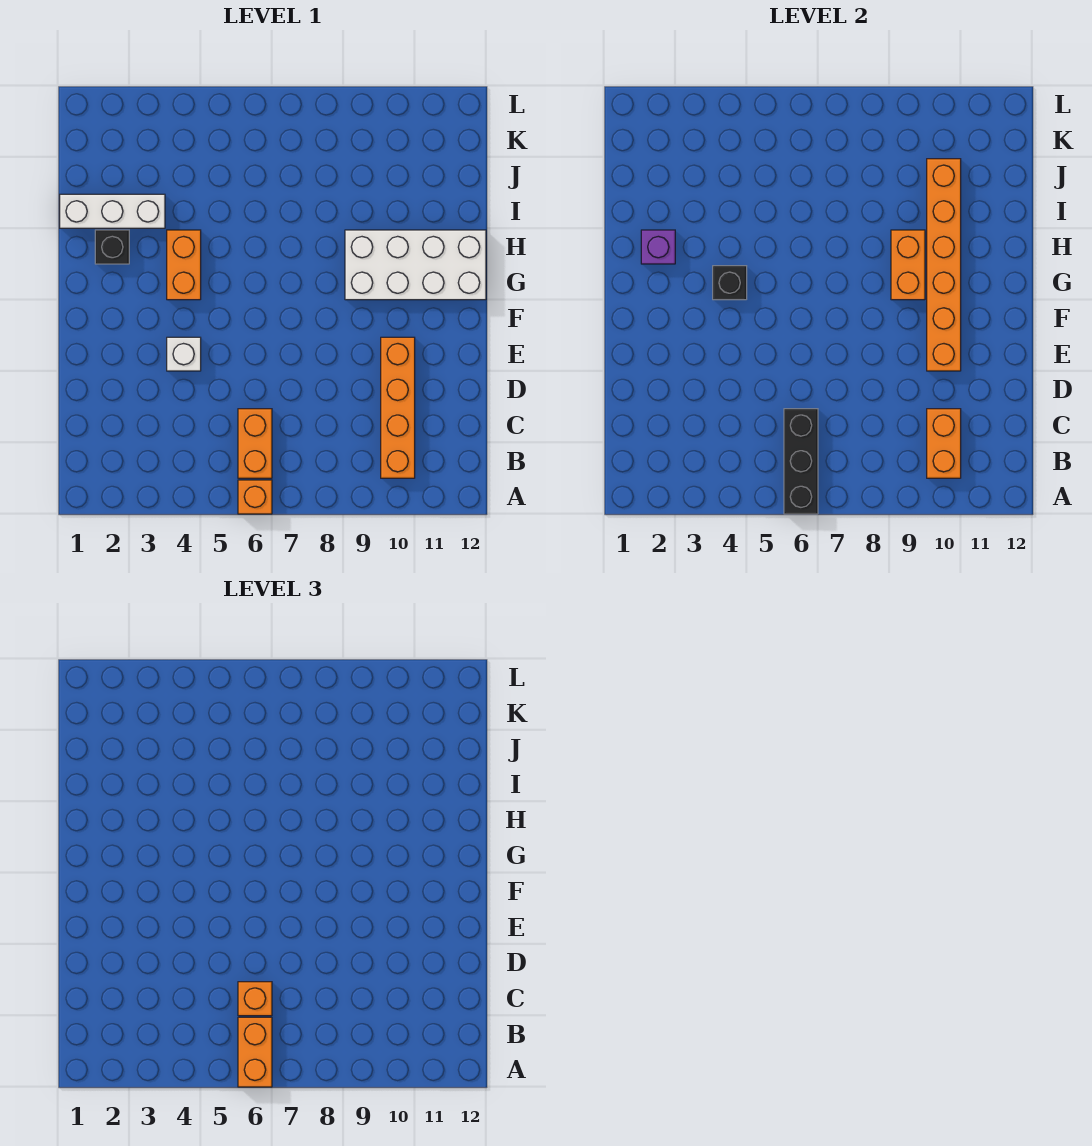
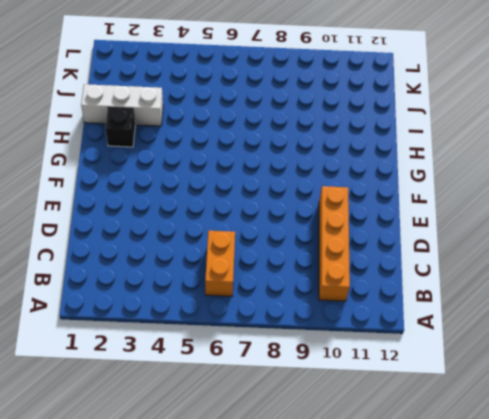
none -> orange 1x1 brick [238,480,272,514]
none -> white 1x1 brick [167,337,201,371]
none -> orange 1x2 brick [167,230,201,300]

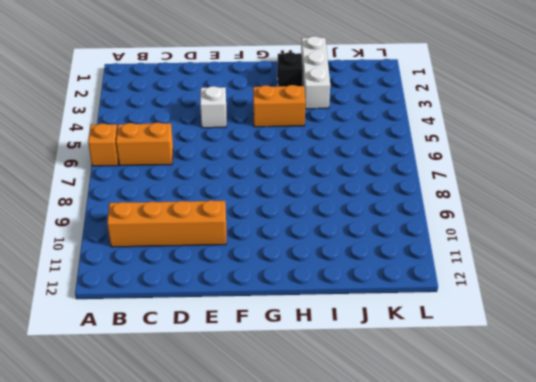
none -> white 2x4 brick [345,230,486,300]
none -> black 1x3 brick [784,409,818,514]
none -> orange 1x2 brick [927,409,961,478]

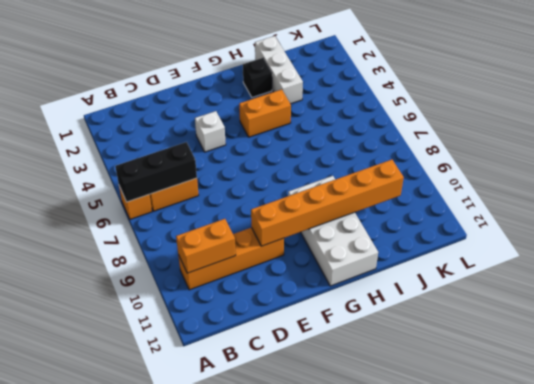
none -> black 1x1 brick [713,266,747,300]
none -> orange 1x2 brick [891,230,925,300]
none -> purple 1x1 brick [641,230,675,264]

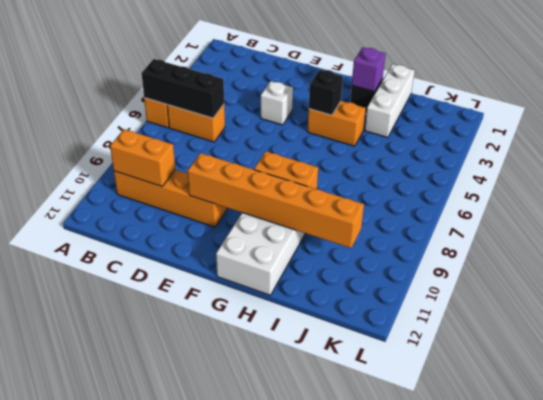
none -> orange 1x2 brick [238,1017,272,1087]
none -> orange 1x1 brick [238,982,272,1016]

